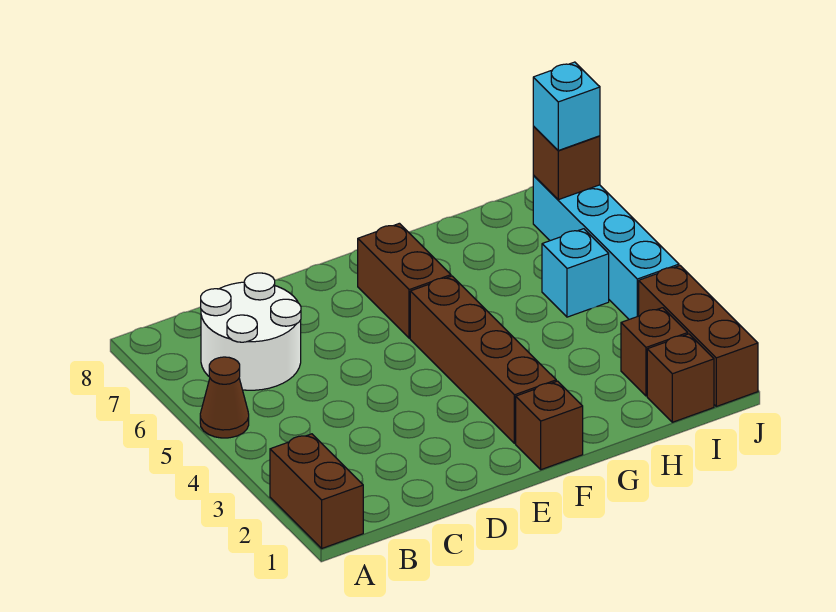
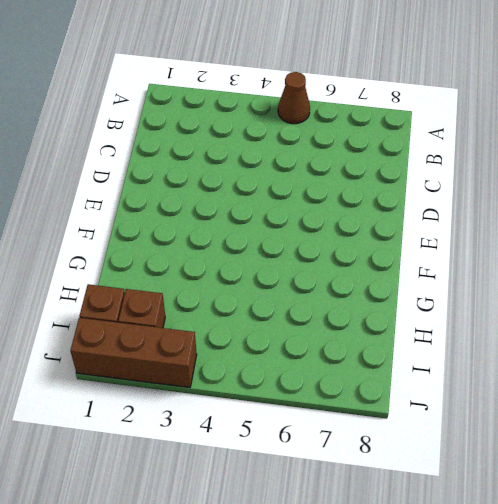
none -> brown 1x2 brick [270,434,363,548]
none -> white 2x2 round brick [201,273,301,390]
none -> brown 1x1 brick [516,381,583,470]

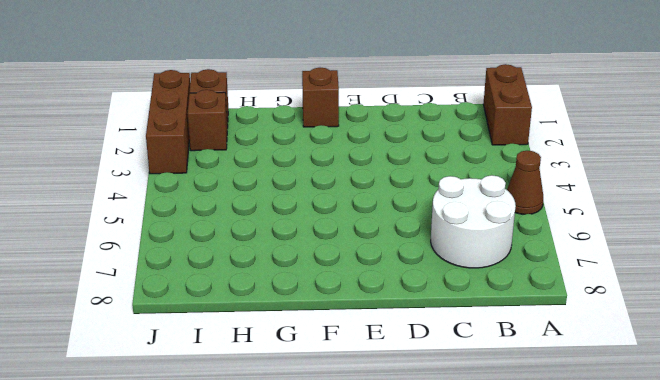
none -> brown 1x4 brick [410,276,556,443]
none -> brown 1x2 brick [358,223,451,338]
none -> cyan 1x1 brick [542,229,609,317]

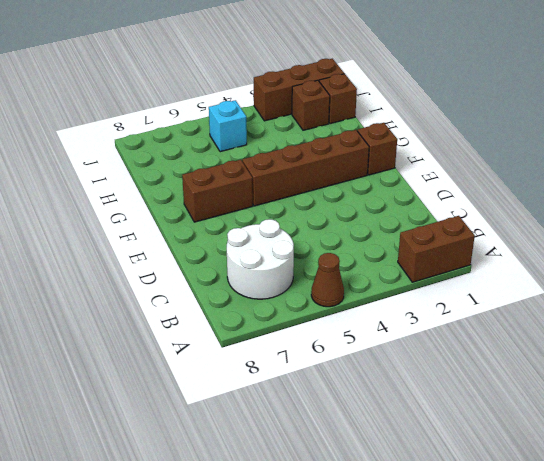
none -> cyan 1x4 brick [533,175,679,319]
none -> brown 1x1 brick [533,126,600,200]
none -> cyan 1x1 brick [533,62,600,150]

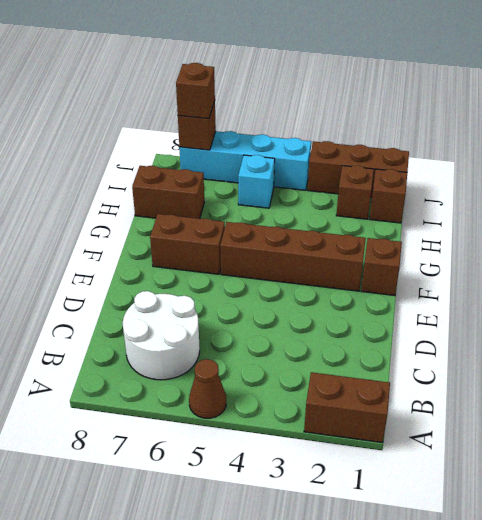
brown 1x2 brick [132,166,204,219] -> none
brown 1x1 brick [176,63,215,119] -> cyan 1x1 brick [533,62,600,150]

